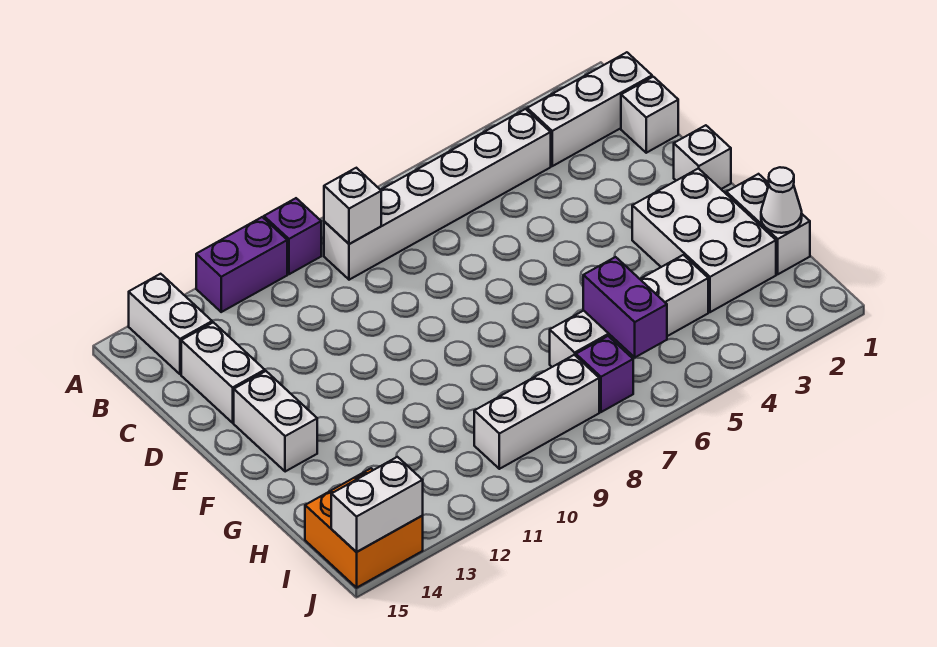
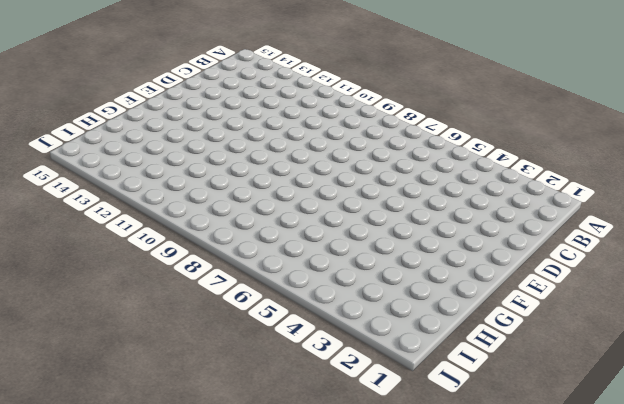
none -> purple 1x1 brick [264,198,321,274]
none -> purple 1x2 brick [196,217,287,312]
none -> white 1x2 brick [129,274,212,374]

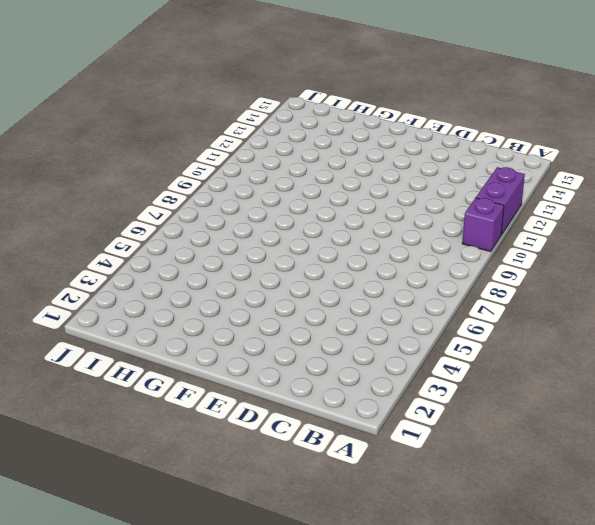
none -> white 1x2 brick [129,274,212,374]
none -> white 1x3 brick [527,52,652,166]
none -> white 1x6 brick [324,109,551,280]

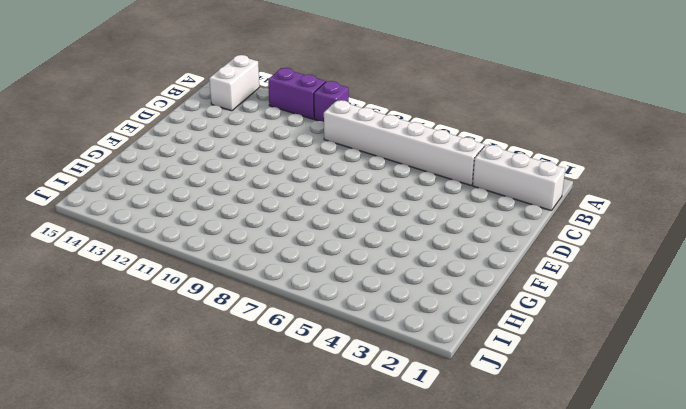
none -> white 1x1 brick [621,77,678,153]
none -> white 1x2 brick [181,322,265,423]
none -> white 1x1 brick [674,125,731,189]

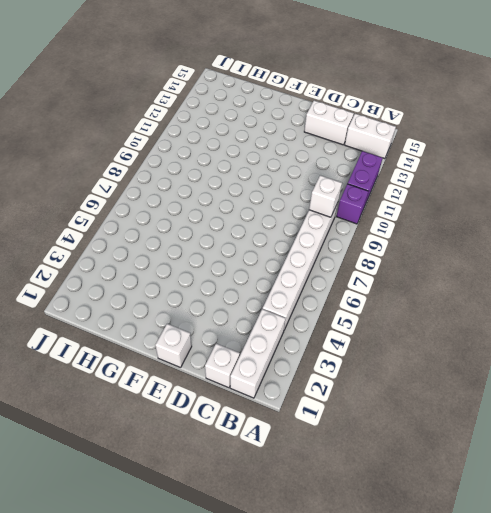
none -> white 1x2 brick [234,371,317,472]
none -> white 2x3 brick [632,168,776,312]
none -> white 1x2 brick [726,174,810,274]

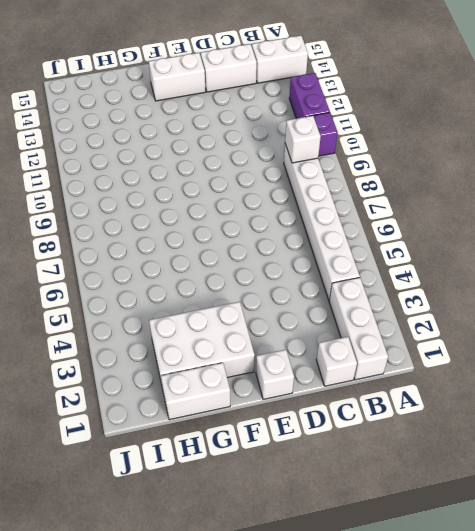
none -> white 1x4 brick [550,255,708,367]
none -> purple 1x1 brick [576,336,633,412]
none -> white 1x3 brick [474,355,599,469]

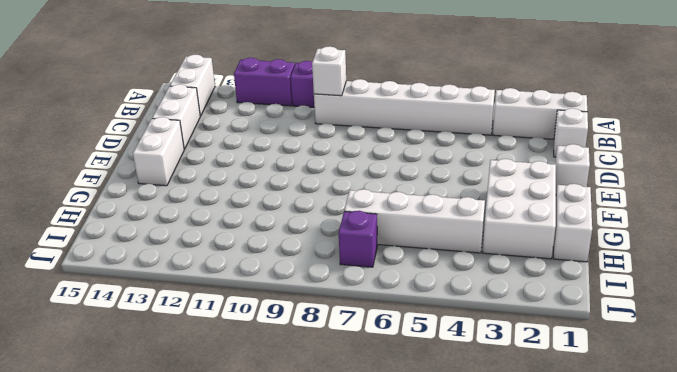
none -> white 1x3 brick [474,355,599,469]
none -> orange 2x2 brick [305,468,423,588]
none -> white 1x1 cone [761,167,802,233]

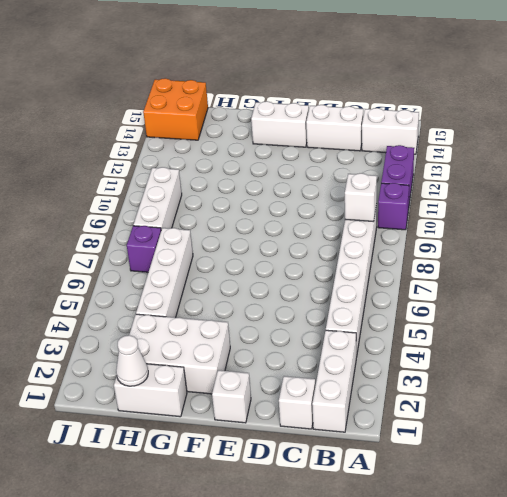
none -> purple 1x2 brick [583,257,667,357]
none -> white 1x2 brick [331,457,423,552]

